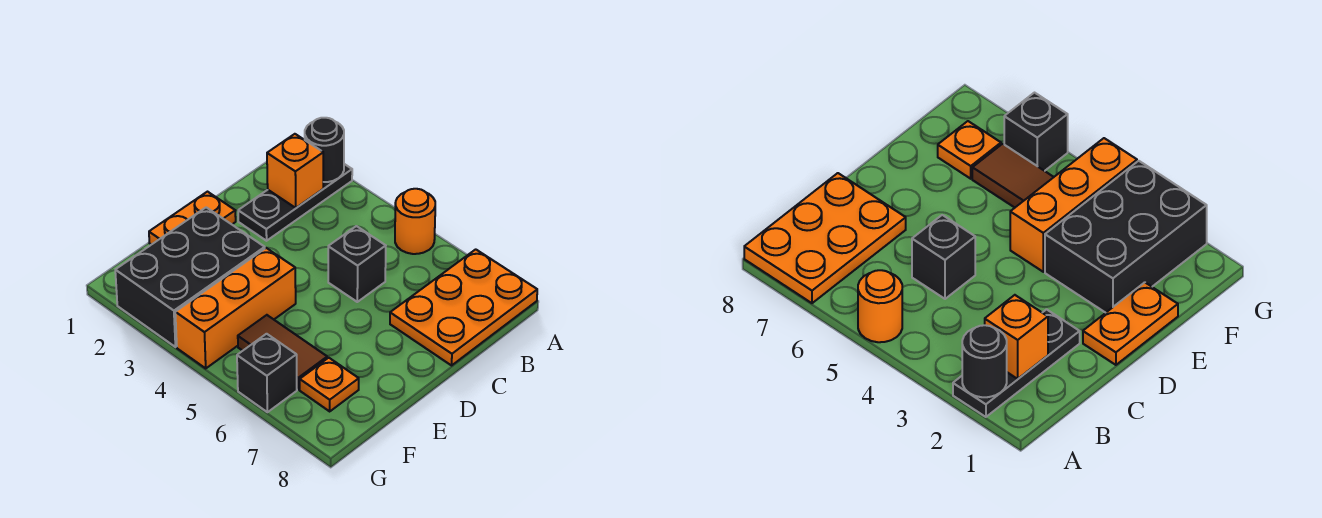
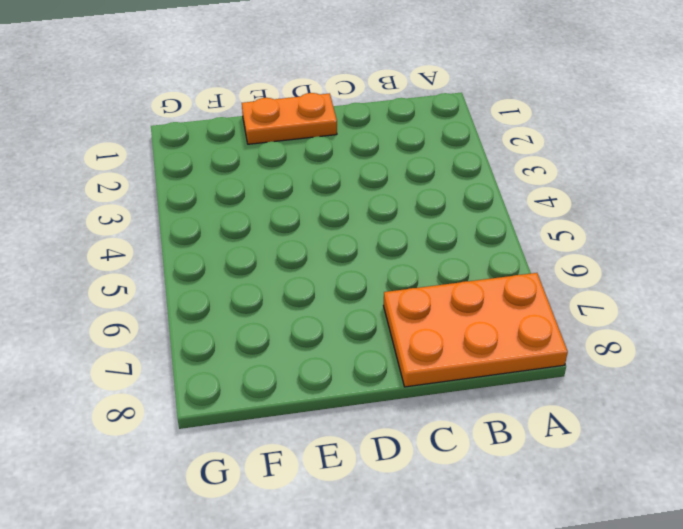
none -> black 1x3 plate [238,164,352,241]
none -> orange 1x1 round brick [395,189,435,254]
none -> black 1x1 brick [328,226,386,302]

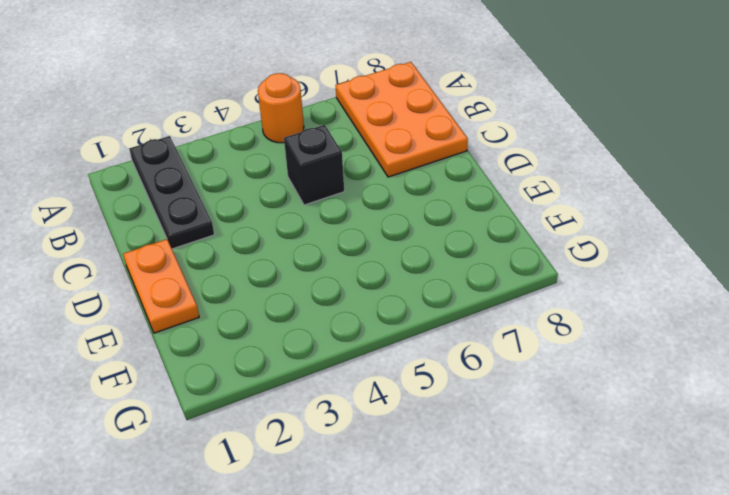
none -> black 2x3 brick [115,207,265,347]
none -> orange 1x3 brick [175,248,296,368]
none -> brown 1x2 tile [238,315,327,389]

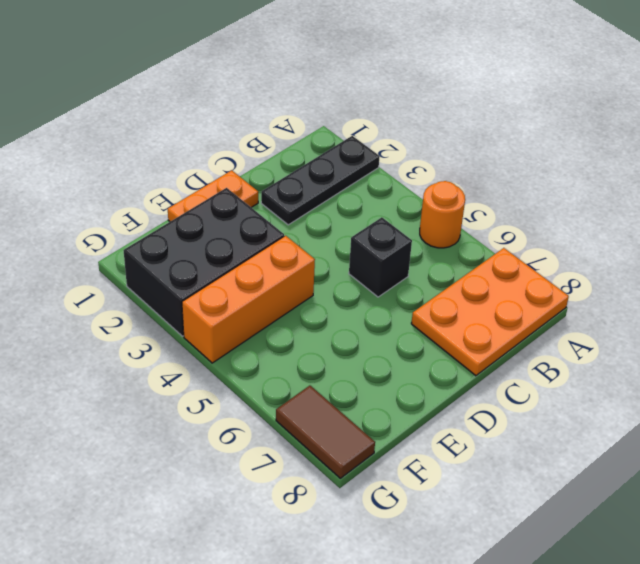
brown 1x2 tile [276,386,375,478] -> brown 1x2 tile moved to [238,315,327,389]
none -> orange 1x1 plate [300,358,359,411]
none -> black 1x1 brick [237,334,297,412]
none -> black 1x1 round brick [305,118,344,182]

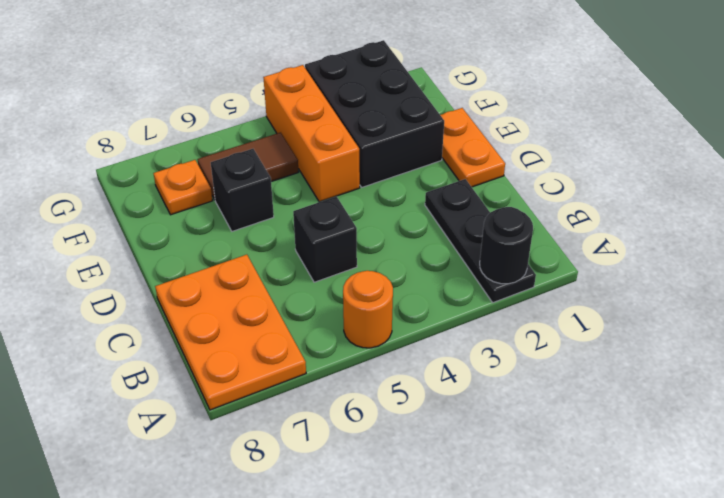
black 1x1 brick [211,149,274,231] -> black 1x1 brick moved to [237,334,297,412]
none -> orange 1x1 brick [267,134,323,208]

